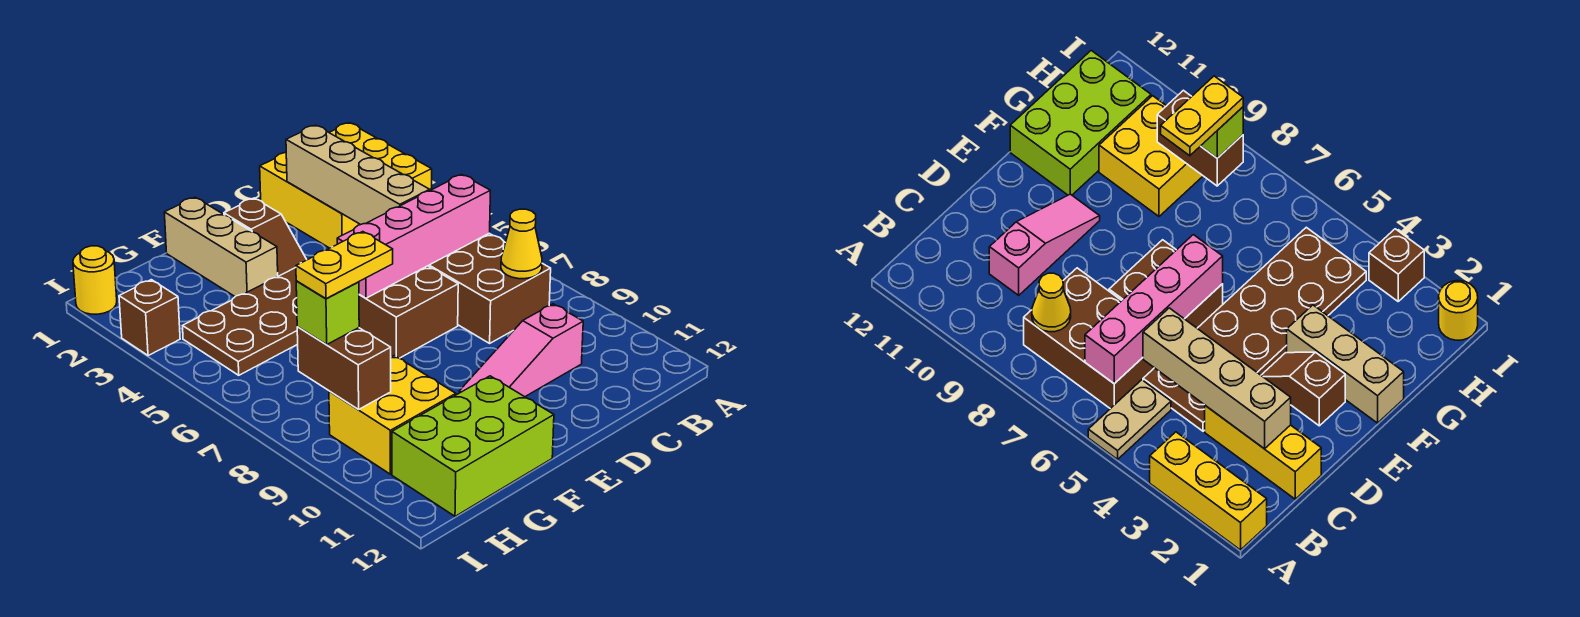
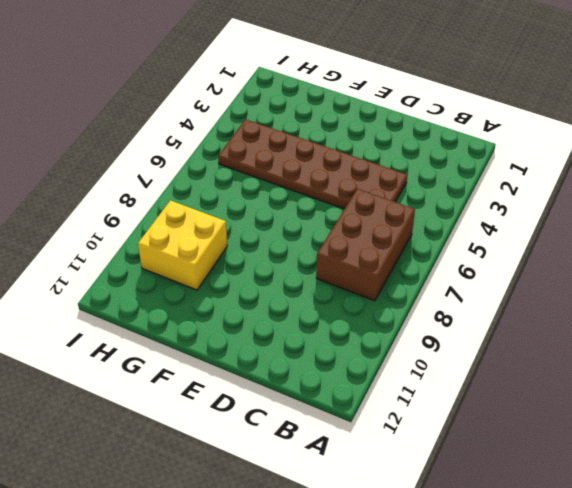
none -> yellow 1x3 brick [329,123,432,190]
none -> tan 1x2 plate [1088,380,1171,459]
none -> yellow 1x3 brick [260,153,360,248]

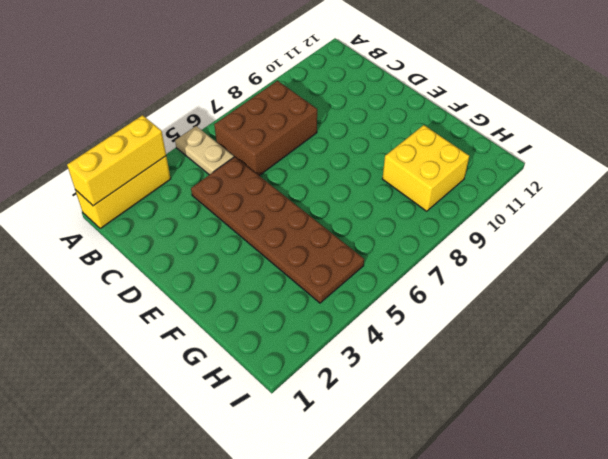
yellow 1x3 brick [67,115,166,206] -> yellow 1x3 brick moved to [260,153,360,248]
none -> pink 1x3 slope [459,304,583,397]
none -> brown 2x2 brick [359,266,458,358]
none -> brown 1x2 slope [224,198,307,276]

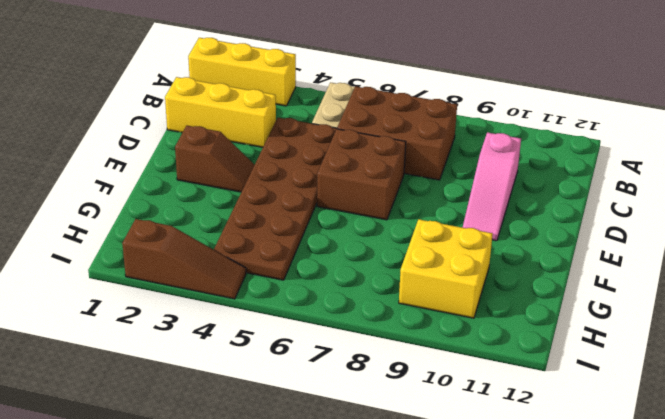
brown 1x3 slope [122,219,246,299] -> brown 1x1 brick [119,280,180,356]
none -> tan 1x3 brick [164,197,278,296]
none -> lime 2x3 brick [392,376,554,516]
none -> yellow 1x1 round brick [73,246,117,314]

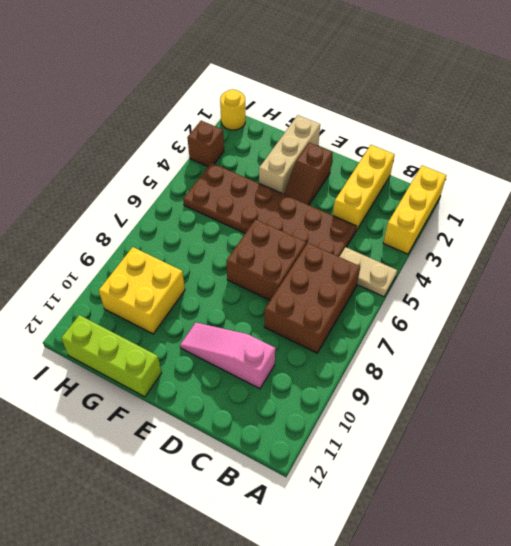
lime 1x3 brick [61,315,162,397] -> lime 2x3 brick [392,376,554,516]
none -> pink 1x4 brick [337,175,490,298]
none -> yellow 1x1 cone [501,209,542,279]
none -> tan 1x4 brick [286,125,430,225]

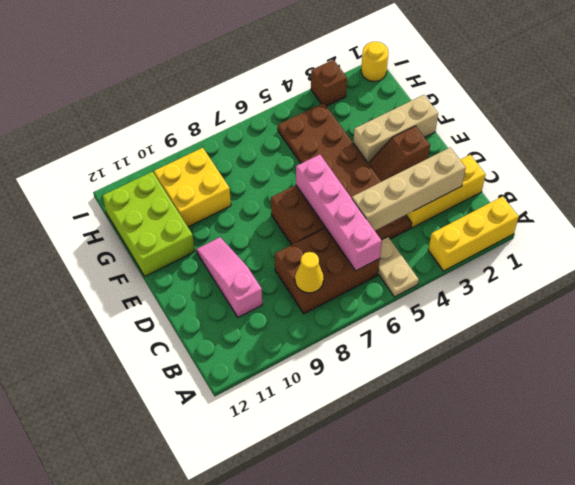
none -> brown 1x2 brick [297,327,391,409]
none -> lime 1x1 brick [296,281,359,344]
none -> yellow 1x2 plate [296,232,393,299]

